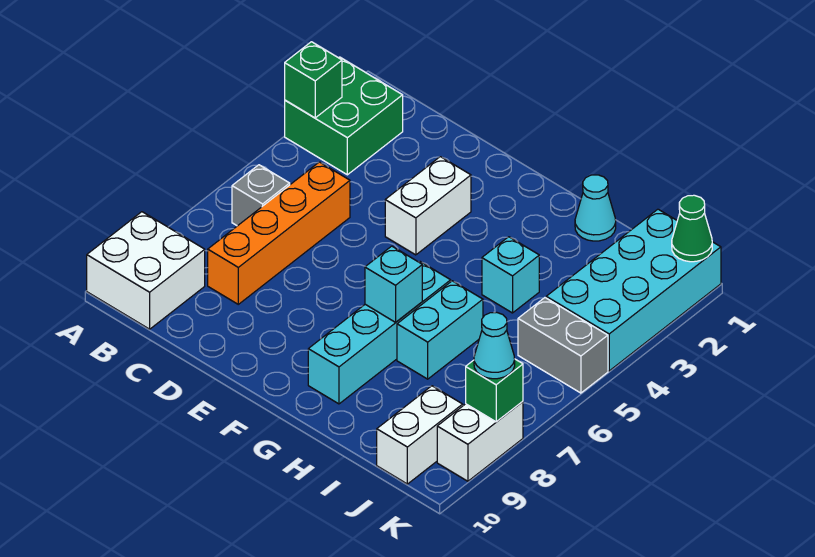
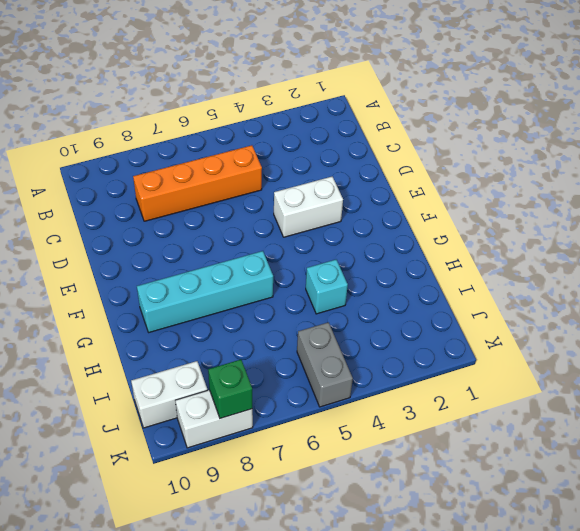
none -> green 2x2 brick [285,57,403,175]
none -> white 2x2 brick [87,212,205,329]
none -> grey 1x1 brick [232,165,290,226]

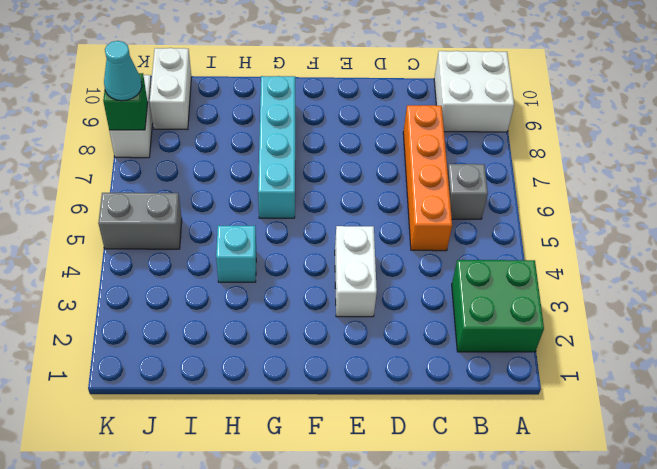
none -> cyan 1x1 cone [575,175,616,241]
none -> cyan 1x2 brick [397,281,483,379]
none -> cyan 2x4 brick [546,209,721,371]

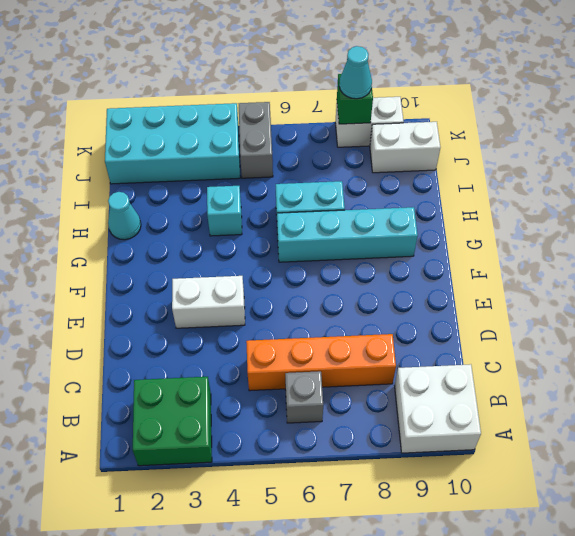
none -> green 1x1 brick [285,42,342,118]
none -> cyan 1x1 brick [365,246,422,322]
none -> green 1x1 cone [672,195,712,262]

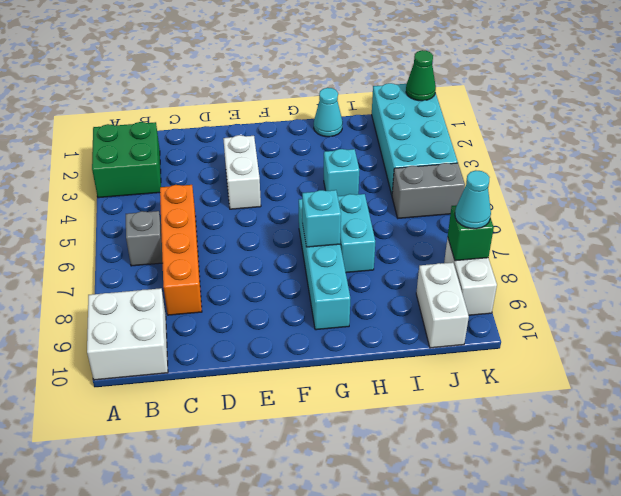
none -> green 1x1 brick [285,42,342,118]

